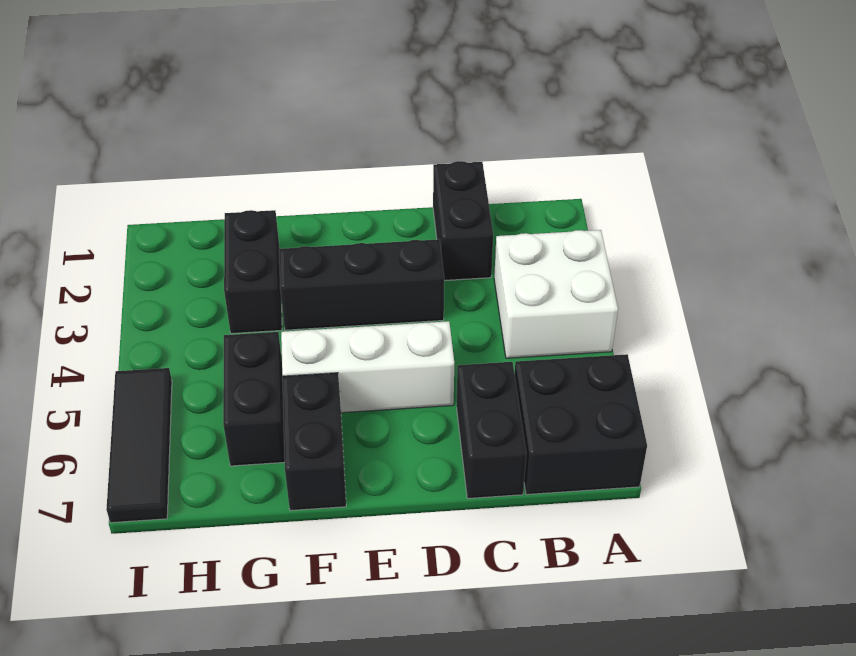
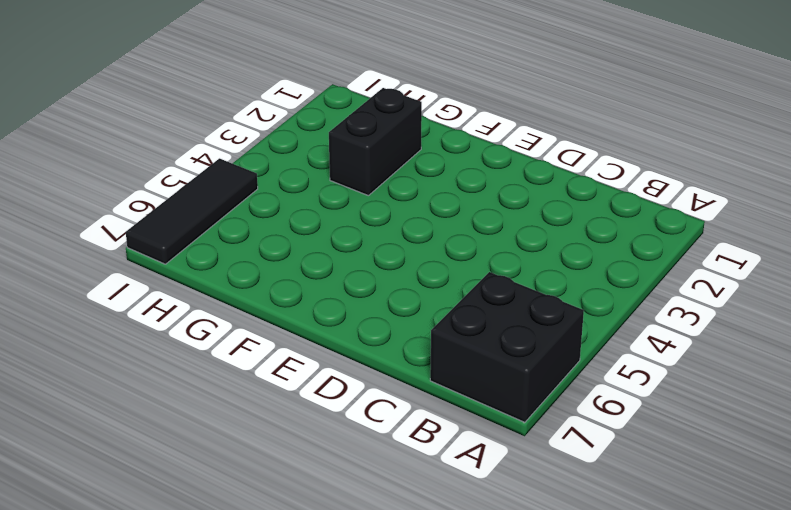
none -> white 2x2 brick [494,230,618,358]
none -> black 1x2 brick [433,161,493,281]

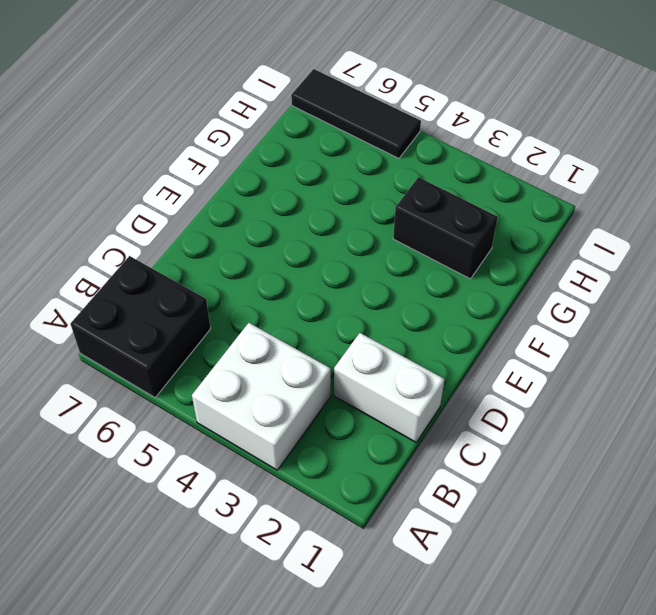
white 1x2 brick [334,333,444,442] -> black 1x2 brick [433,161,493,281]
none -> black 1x2 brick [457,362,526,498]
none -> black 1x3 brick [279,239,444,330]

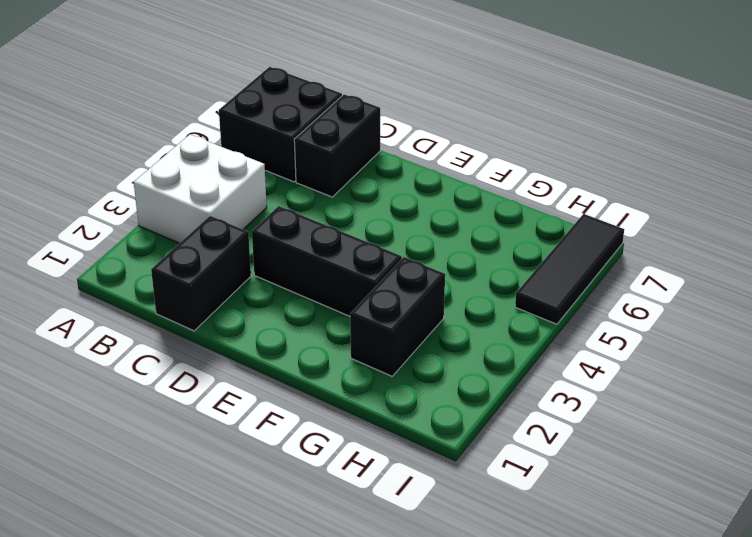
none -> white 1x3 brick [281,321,454,413]
none -> black 1x2 brick [282,373,346,511]

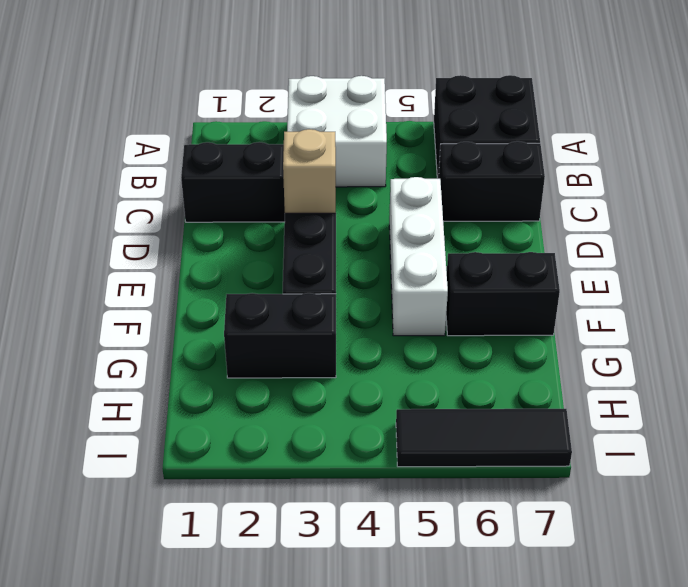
tan 1x1 brick [283,129,336,213] -> none
none -> black 1x2 brick [223,332,285,466]

